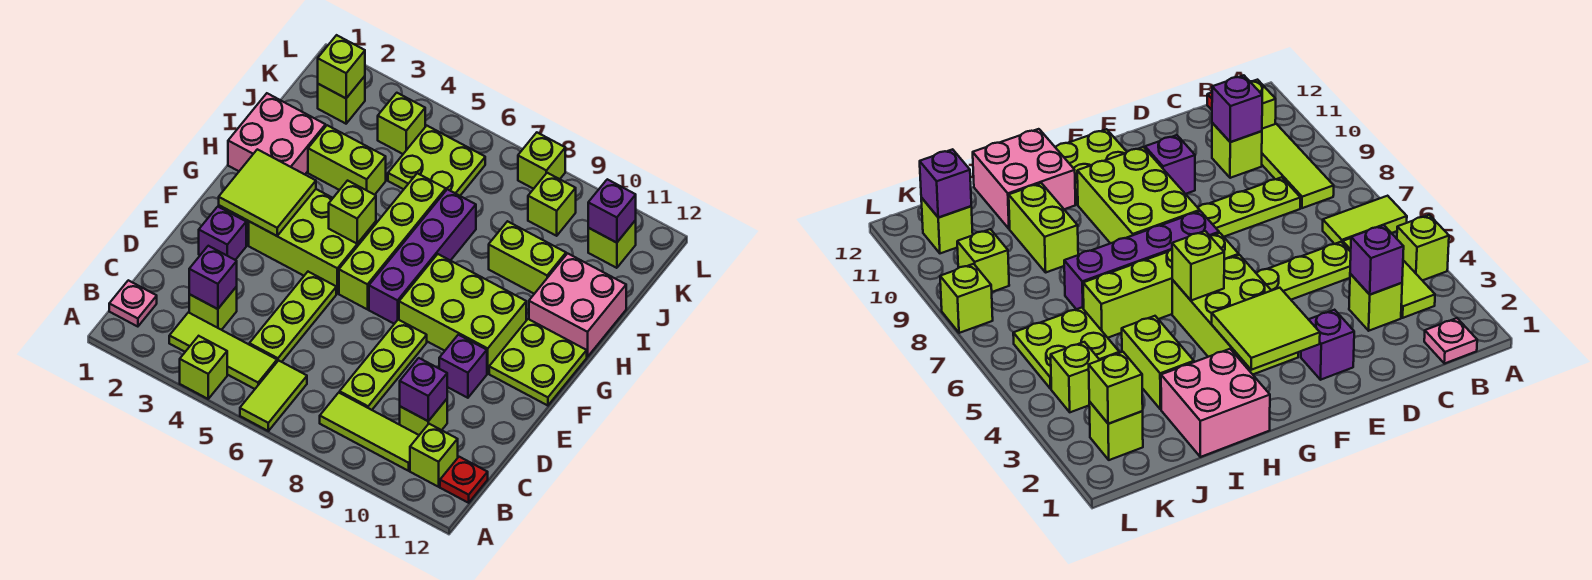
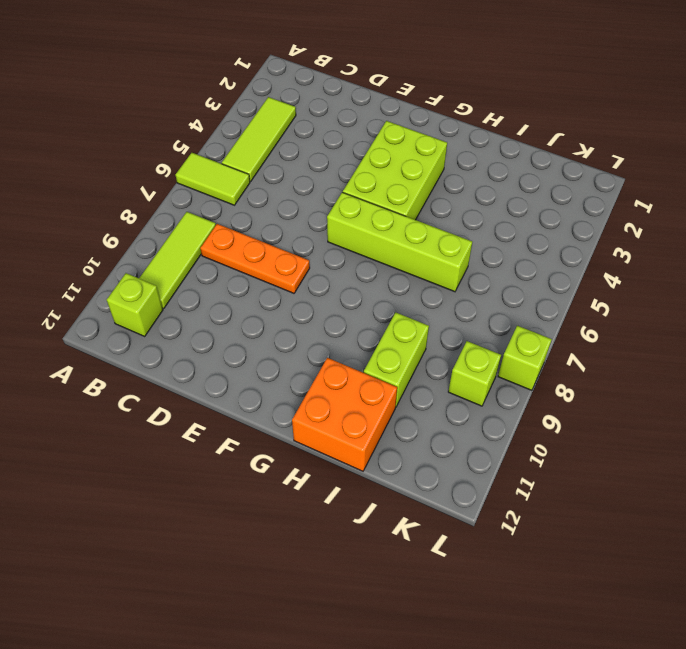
orange 1x3 plate [200,224,310,293] -> lime 1x3 plate [340,320,427,410]
orange 2x2 brick [292,358,397,471] -> pink 2x2 brick [529,253,626,357]
none -> lime 1x1 brick [180,336,227,399]
none -> pink 1x1 plate [109,280,157,327]
none -> red 1x1 plate [440,457,488,503]
none -> lime 1x1 brick [189,287,237,330]

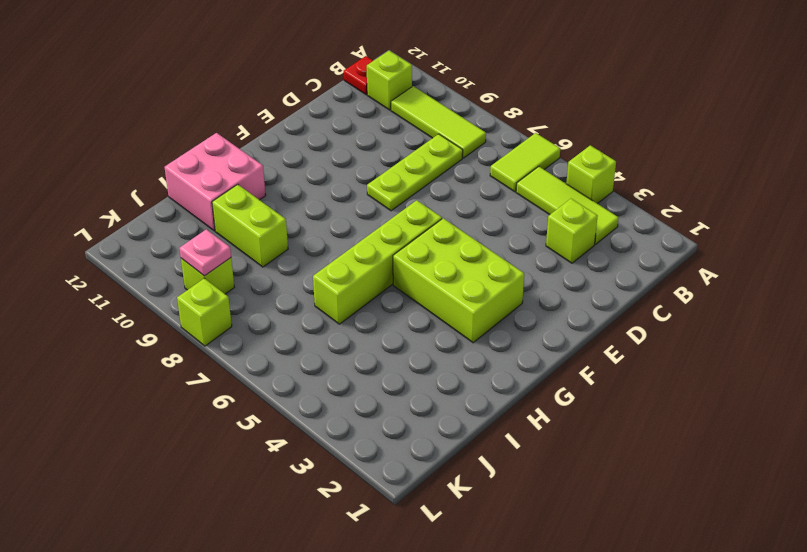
pink 1x1 plate [179,229,231,276] -> pink 1x1 plate moved to [109,280,157,327]
none -> lime 1x3 plate [249,272,336,362]
none -> lime 1x1 brick [400,399,447,435]
none -> purple 1x1 brick [199,207,246,260]
none -> purple 1x1 brick [439,335,487,398]

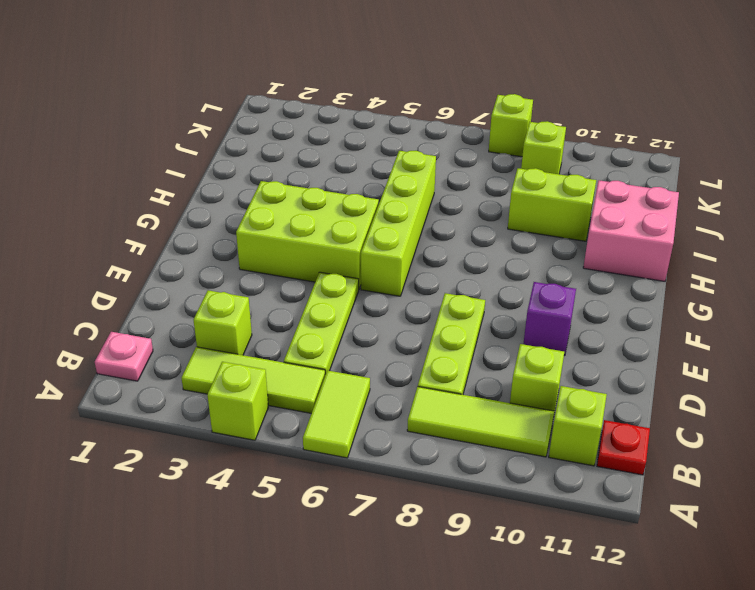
none -> purple 1x1 brick [199,207,246,260]
none -> purple 1x4 brick [369,189,476,324]
none -> lime 2x3 brick [399,254,526,373]
none -> lime 2x2 plate [489,319,587,406]

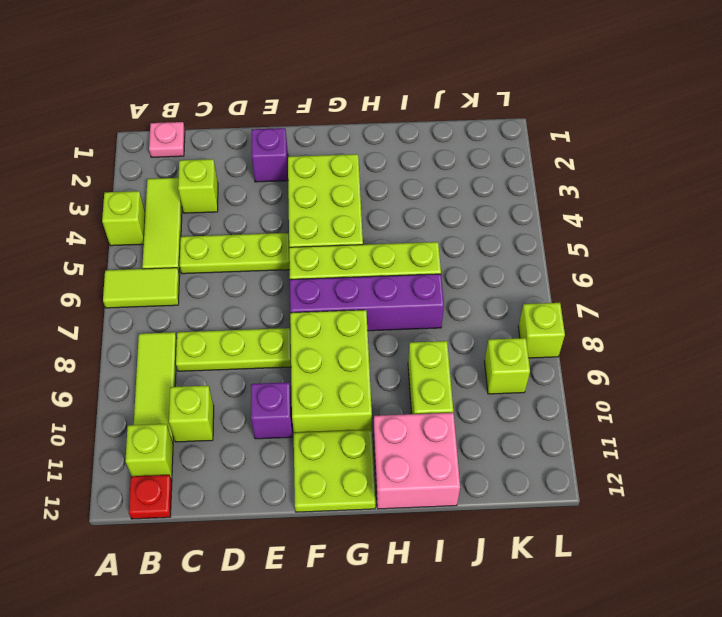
none -> pink 2x2 brick [228,93,325,174]
none -> lime 1x2 brick [308,125,386,195]
none -> lime 2x2 plate [388,126,485,196]
none -> lime 1x1 brick [318,76,365,124]

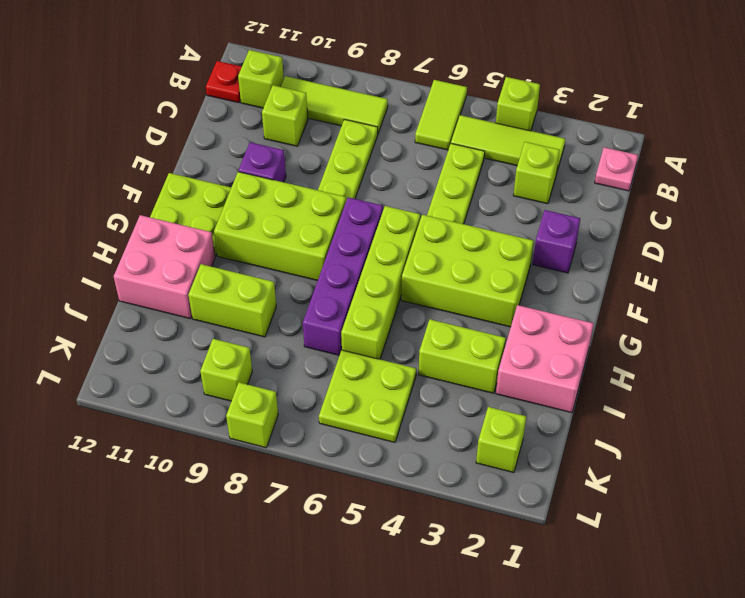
none -> lime 1x1 brick [378,93,425,154]
none -> lime 1x1 brick [588,220,636,268]
none -> purple 1x1 brick [189,246,237,309]
none -> purple 1x1 brick [400,358,447,421]

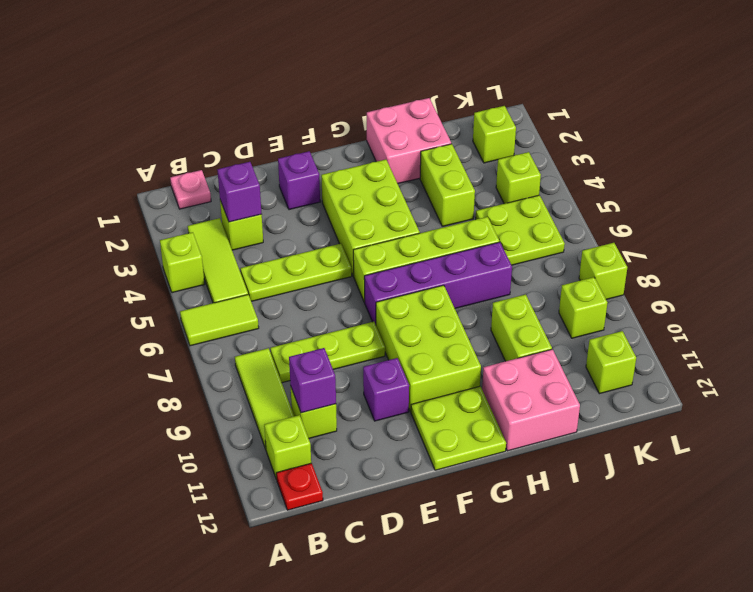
none -> lime 2x2 tile [219,149,316,236]
none -> lime 1x1 brick [329,181,376,244]
none -> lime 1x1 brick [318,35,365,98]
none -> purple 1x1 brick [588,179,636,243]

